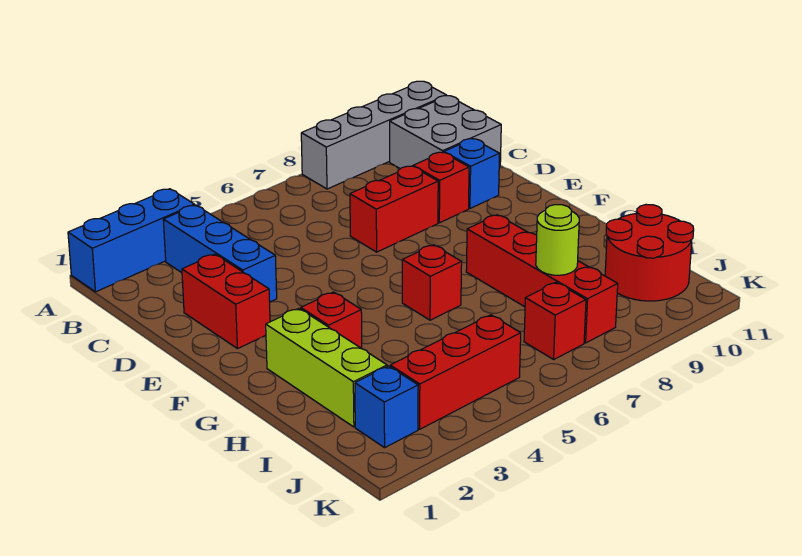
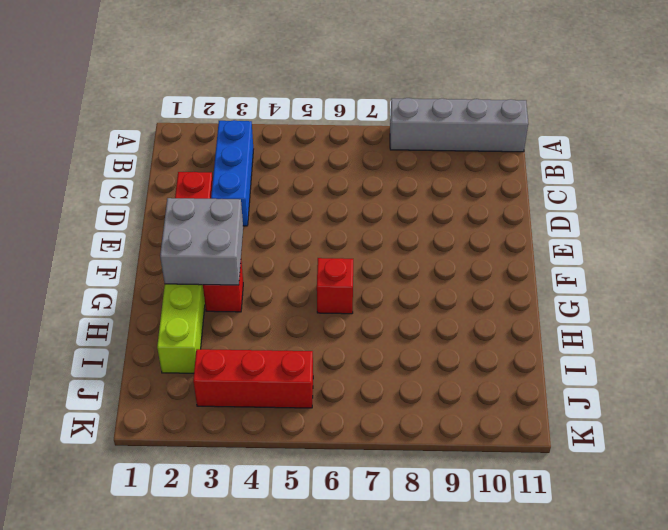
grey 2x2 brick [160,198,243,285] -> grey 2x2 brick moved to [390,96,501,169]
none -> blue 1x3 brick [68,189,195,292]
none -> red 1x2 brick [350,166,438,252]
none -> red 1x1 brick [413,152,469,223]

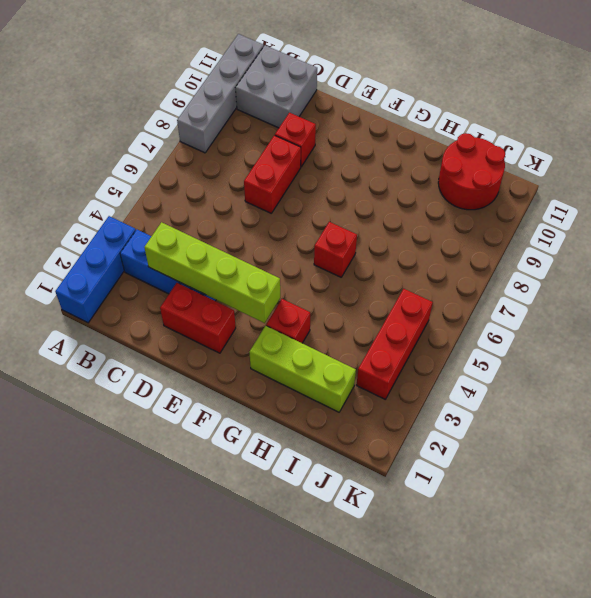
lime 1x4 brick [144,222,280,323] -> none
none -> blue 1x1 brick [444,139,500,208]
none -> red 1x4 brick [466,215,618,343]
none -> blue 1x1 brick [355,366,418,448]

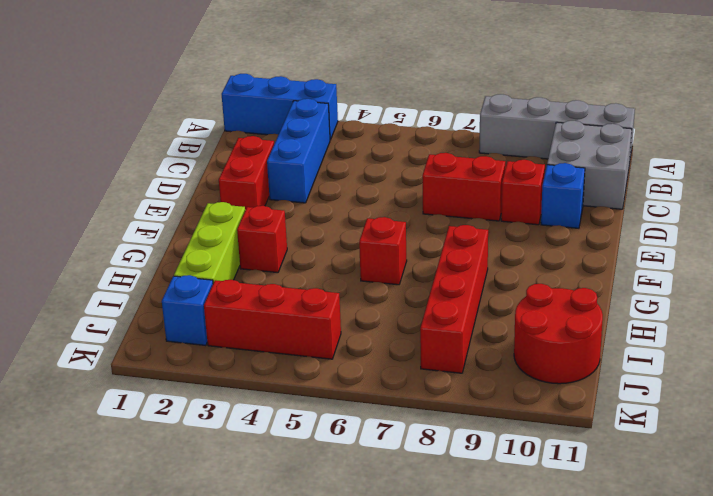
none -> red 1x1 brick [524,282,586,359]
none -> lime 1x1 round brick [536,205,579,275]

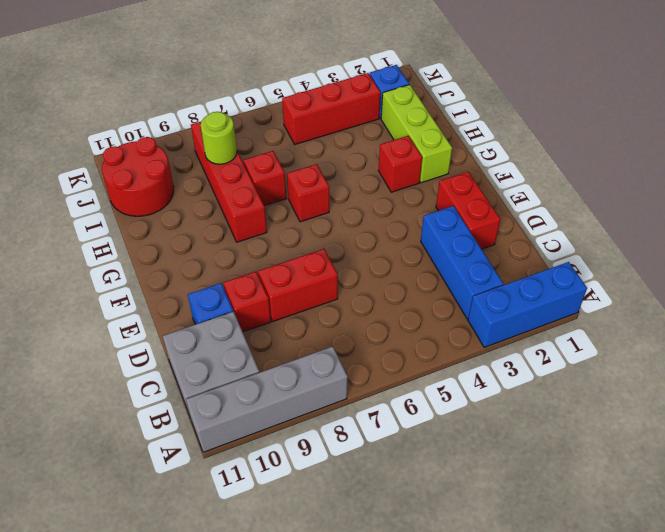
red 1x1 brick [244,151,286,206] -> red 1x1 brick moved to [524,282,586,359]

